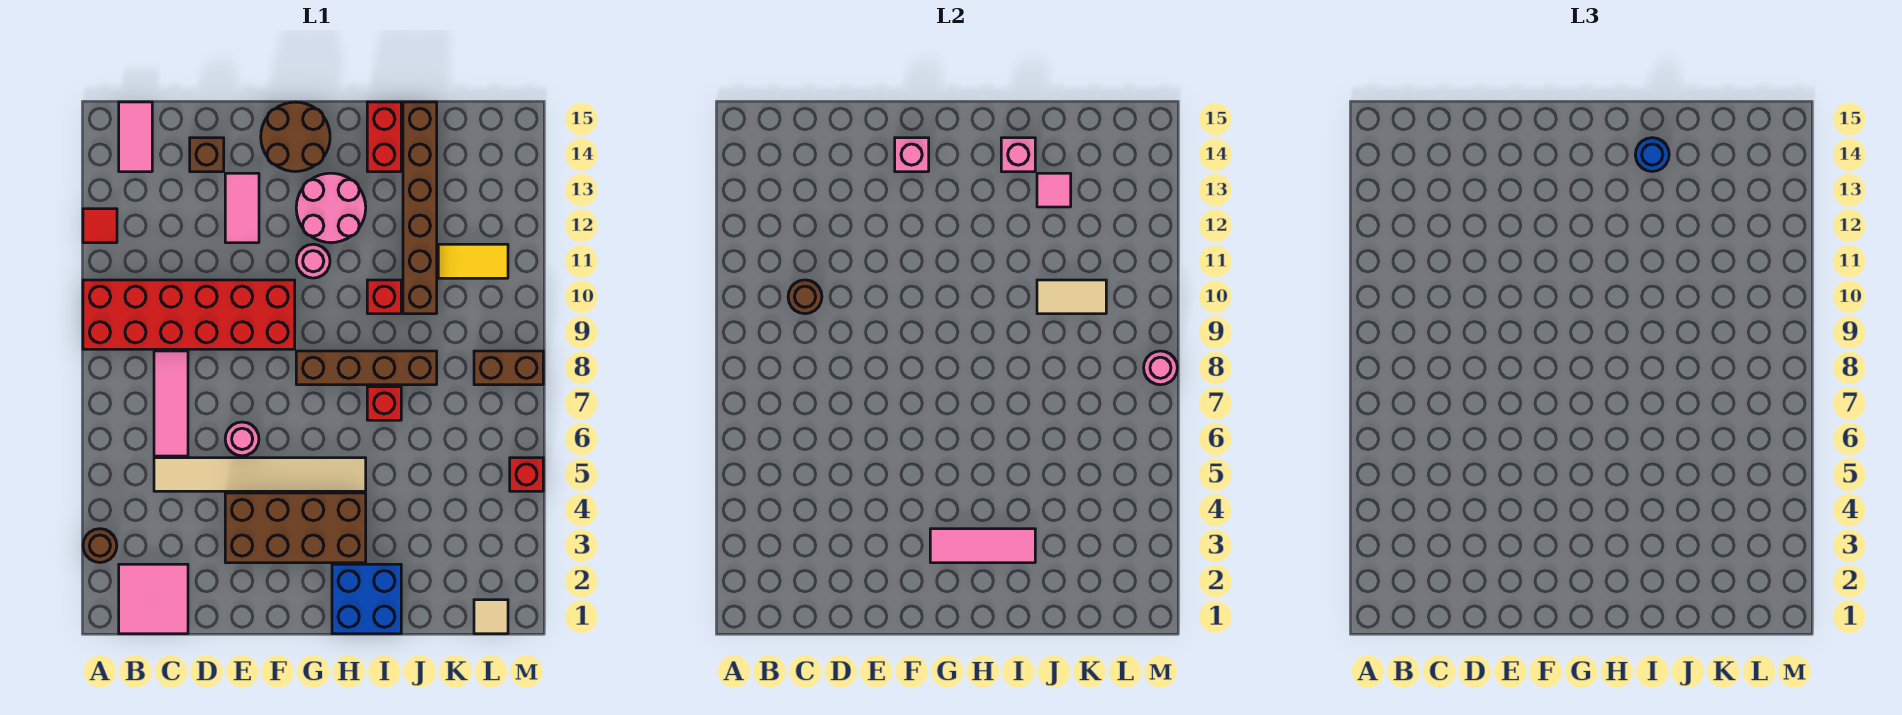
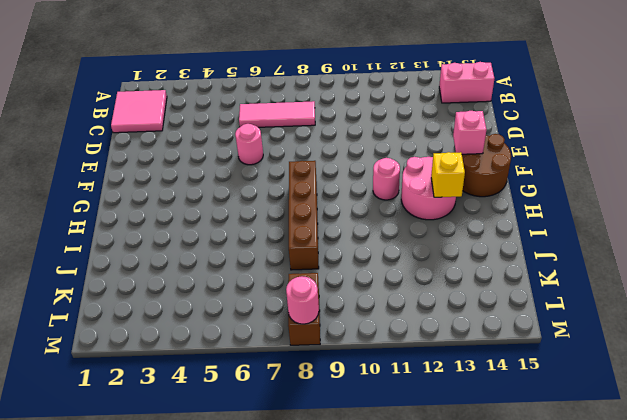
pink 1x2 brick [439,62,494,103] -> pink 1x2 tile [119,102,152,172]
yellow 1x1 brick [431,152,465,197] -> none
none -> brown 1x1 round brick [83,529,117,562]
none -> red 2x6 brick [83,280,295,349]
none -> red 1x1 tile [83,209,117,243]
none -> tan 1x6 tile [154,458,366,491]

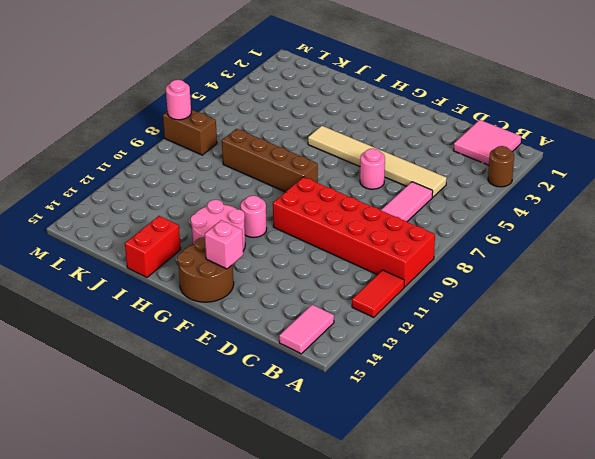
red 1x2 tile [352,270,404,318] -> red 1x1 tile [83,209,117,243]
none -> brown 1x1 brick [190,138,224,172]
none -> brown 2x4 brick [225,493,366,563]
none -> pink 1x2 tile [225,173,259,243]
none -> blue 2x2 brick [332,564,401,634]

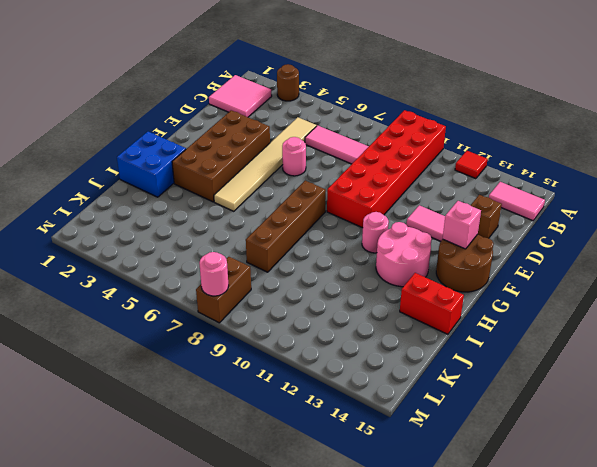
none -> red 1x1 brick [367,387,401,420]
none -> red 1x1 brick [367,280,401,314]
none -> brown 1x6 brick [403,102,437,314]
none -> yellow 1x2 tile [438,244,508,278]

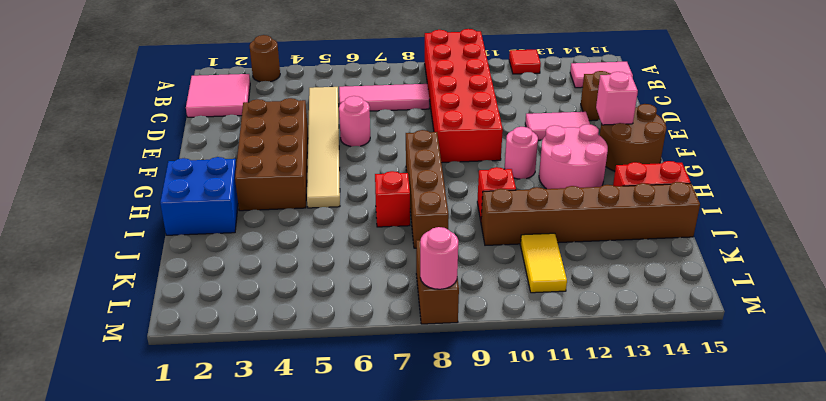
none -> tan 1x1 tile [474,600,508,634]
none -> red 1x1 brick [510,458,543,491]
none -> brown 1x1 round brick [788,280,822,314]
none -> pink 1x3 tile [930,529,1035,563]

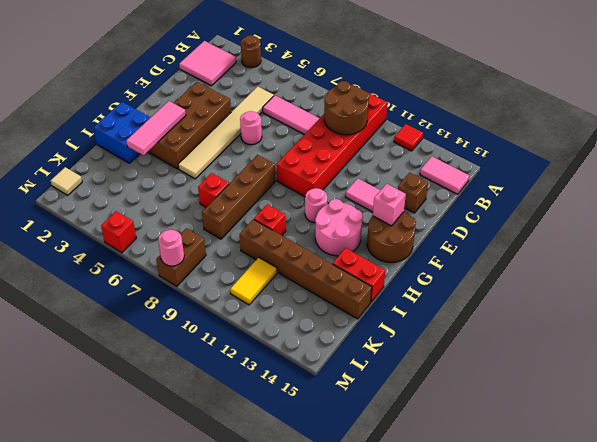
brown 2x2 round brick [324,81,369,135] -> brown 1x1 round brick [788,280,822,314]
none -> pink 1x1 brick [1001,138,1035,172]
none -> tan 1x2 tile [1037,280,1106,314]
none -> pink 1x1 tile [1037,173,1071,207]
none -> blue 1x1 round brick [1635,138,1669,172]

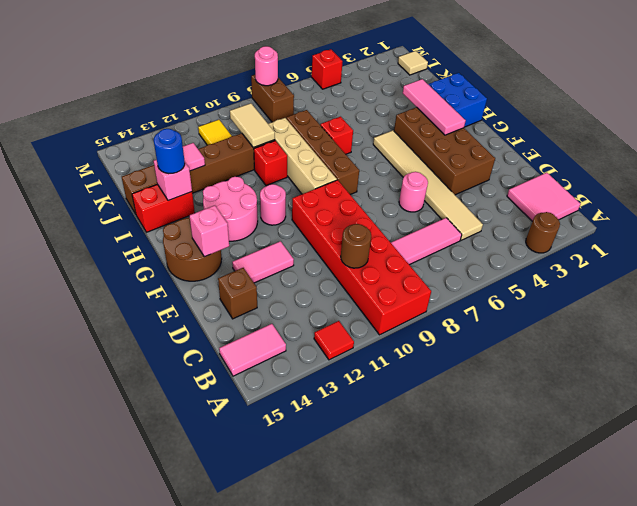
tan 1x4 brick [269,118,337,194] -> none

